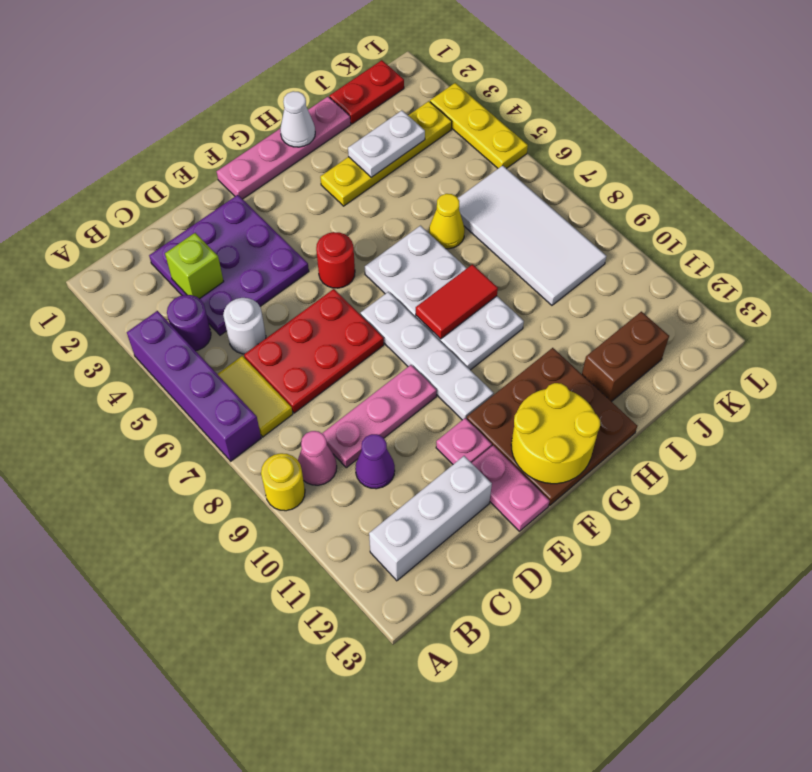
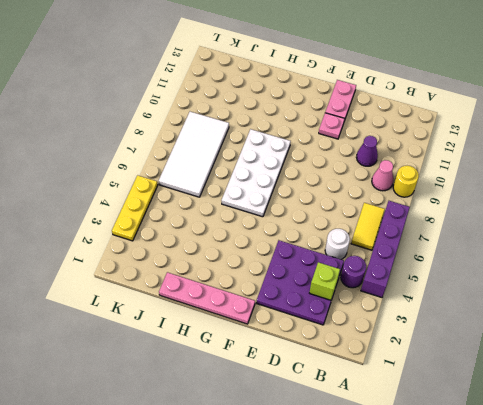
none -> white 1x3 brick [369,456,492,581]
none -> red 2x3 plate [244,289,384,413]
none -> pink 1x3 plate [322,365,437,468]

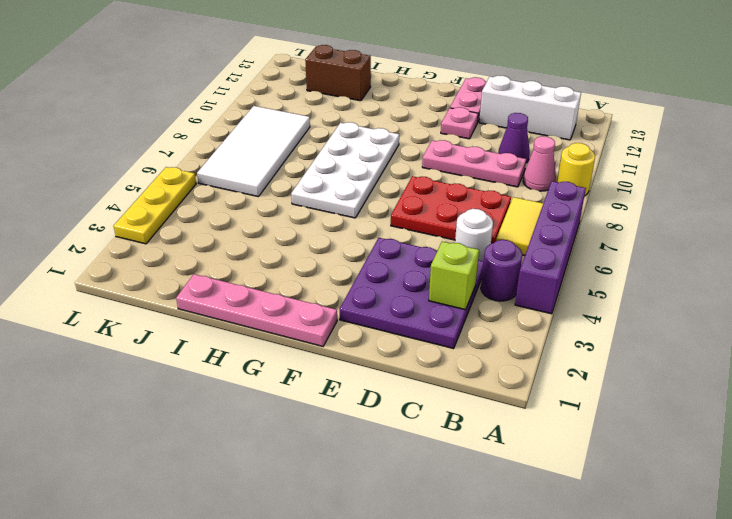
none -> red 1x1 round brick [316,232,355,288]
none -> white 1x4 plate [361,292,494,420]
none -> brown 3x3 plate [467,348,637,505]

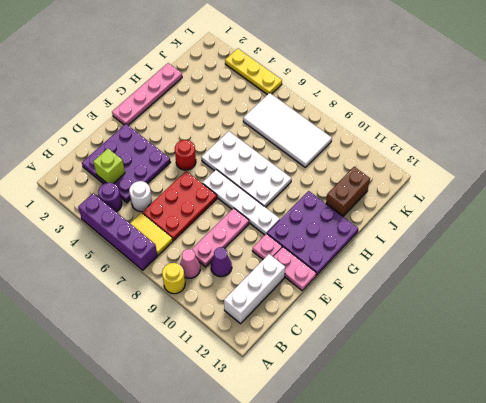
purple 3x3 plate [267,191,358,275] -> brown 3x3 plate [467,348,637,505]
none -> yellow 1x4 plate [320,101,452,206]
none -> yellow 1x1 cone [429,194,465,249]
none -> red 1x2 plate [330,60,404,124]

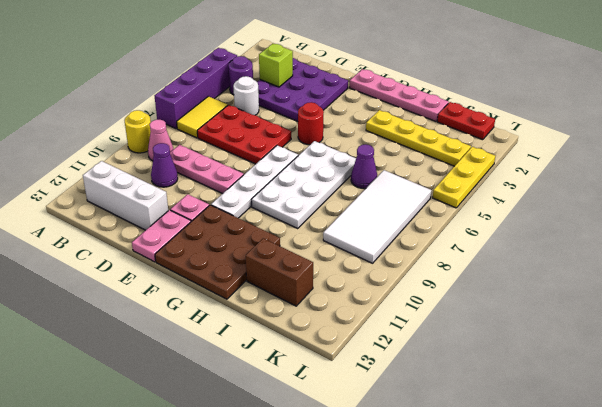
purple 1x1 cone [351,144,377,189] -> yellow 1x1 cone [429,194,465,249]
none -> yellow 2x2 round brick [511,383,600,484]
none -> red 1x2 tile [416,264,498,339]
none -> white 1x1 cone [280,91,315,147]

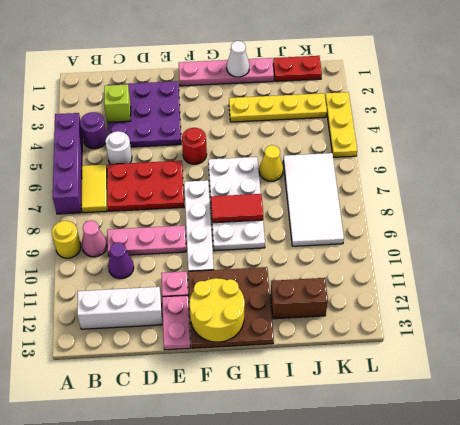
none -> white 1x2 plate [348,111,425,177]

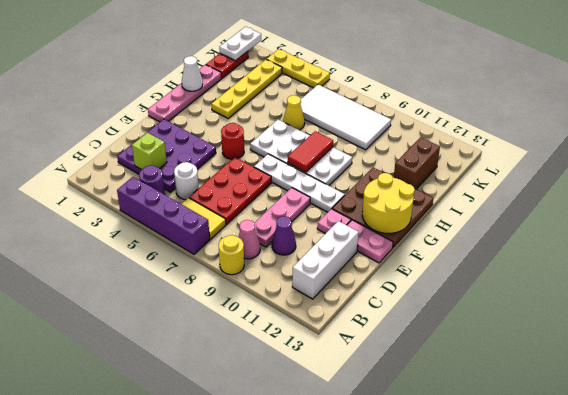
white 1x2 plate [219,27,261,61] -> white 1x2 plate moved to [348,111,425,177]

